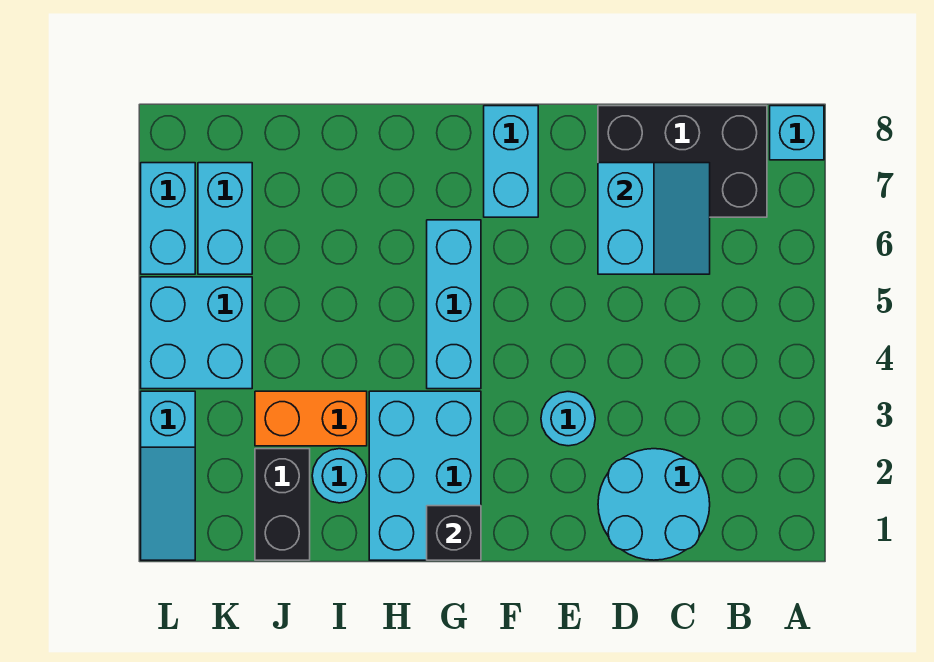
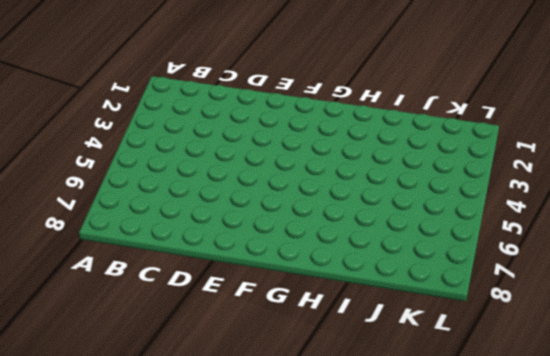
none -> cyan 1x1 brick [770,106,824,160]
none -> black 2x3 brick [598,106,767,217]
none -> cyan 2x2 round brick [598,449,710,560]

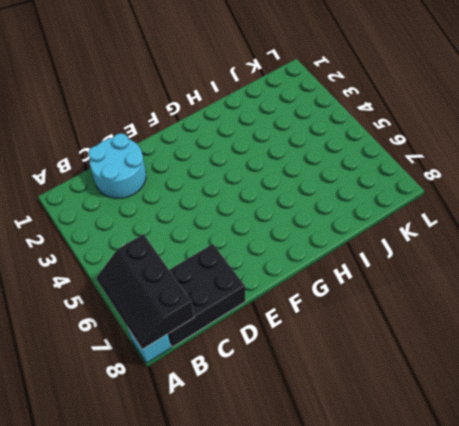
black 2x3 slope [96,234,194,350] -> none
none -> cyan 1x1 round brick [541,392,595,446]
none -> cyan 1x2 brick [484,106,538,217]
none -> cyan 2x3 brick [369,391,481,560]

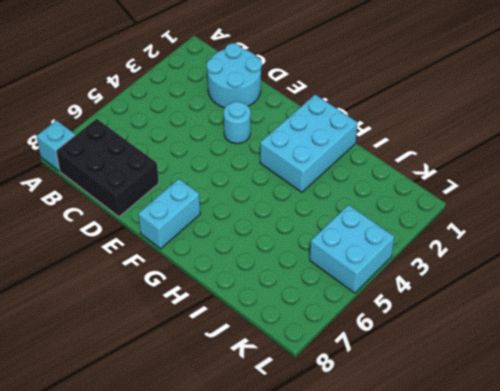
none -> cyan 1x3 brick [427,220,481,389]
none -> cyan 1x1 round brick [312,449,367,503]
none -> orange 1x2 brick [255,391,367,446]

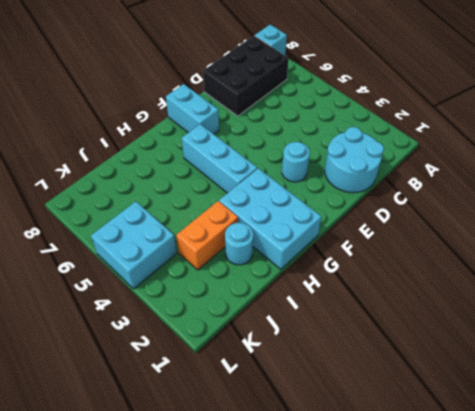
none -> black 1x2 brick [255,449,310,560]
none -> cyan 1x2 brick [198,163,252,274]
none -> cyan 1x3 slope [141,391,195,560]

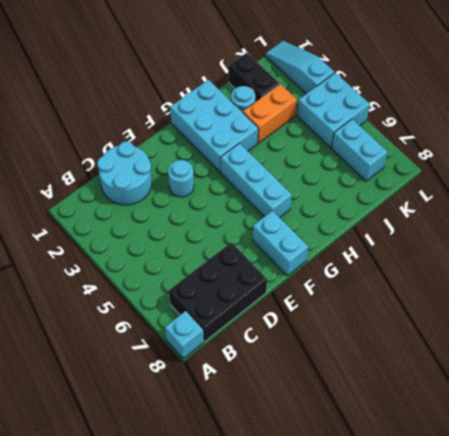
none -> cyan 1x2 brick [141,163,195,274]
none -> cyan 2x2 slope [598,163,710,274]
none -> black 1x1 brick [427,506,481,560]

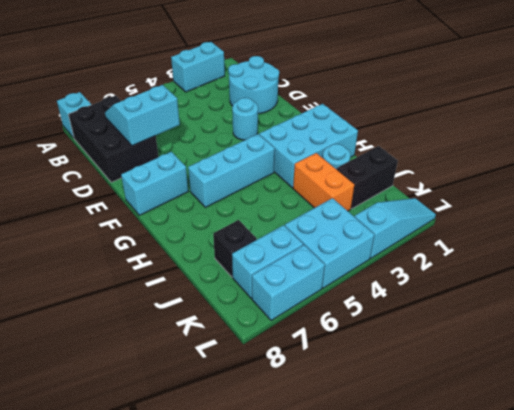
cyan 1x2 brick [171,42,225,92] -> none
black 1x1 brick [213,220,257,277] -> black 1x1 brick moved to [427,506,481,560]

